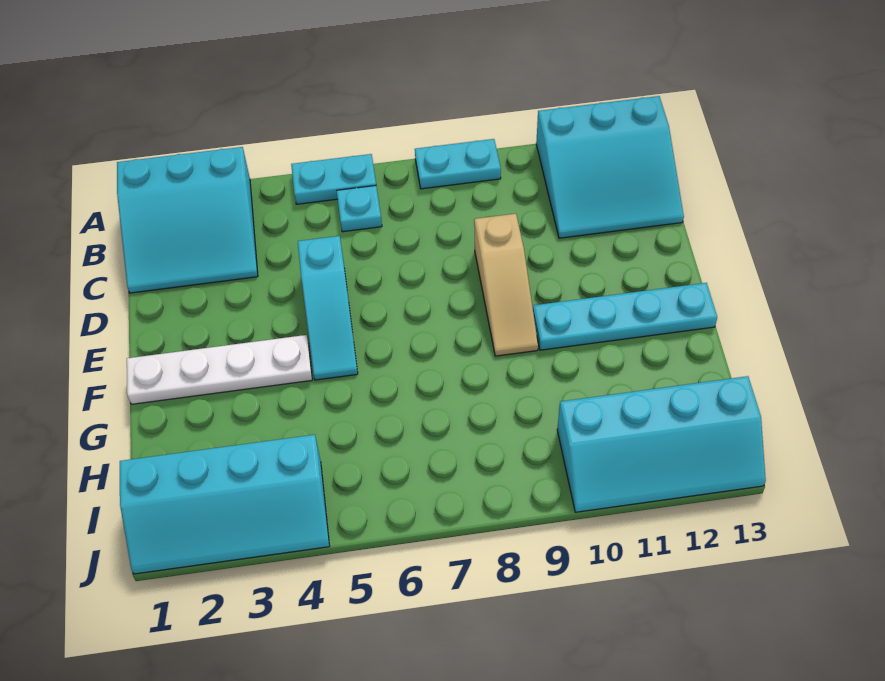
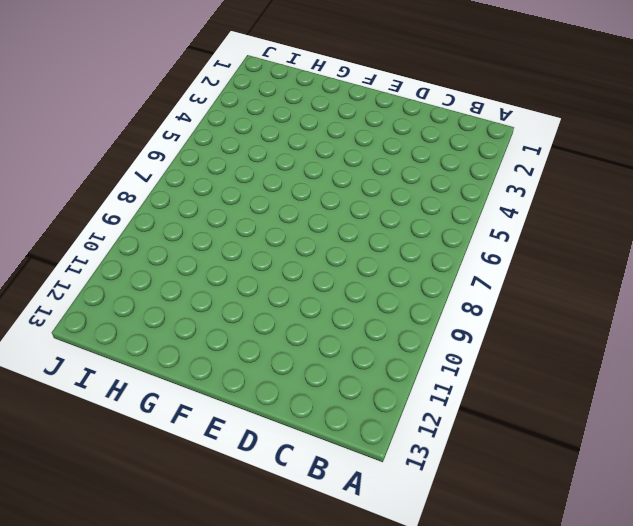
none -> cyan 3x3 slope [117,147,258,293]
none -> cyan 1x2 plate [291,154,376,204]

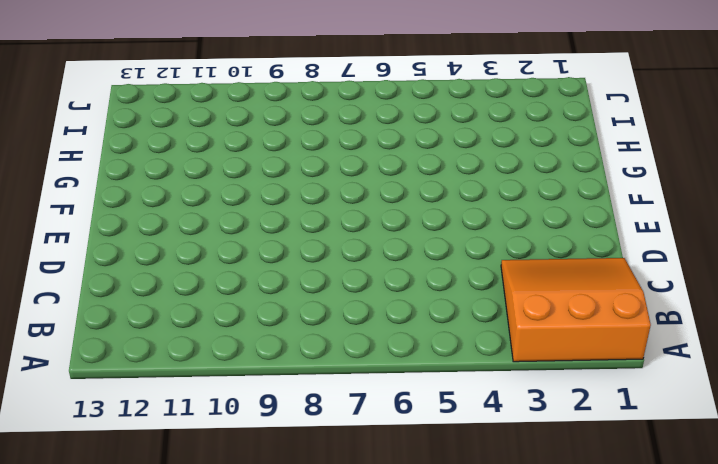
orange 3x3 slope [501,258,651,362] -> cyan 3x3 slope [117,147,258,293]
none -> cyan 1x2 plate [291,154,376,204]
none -> cyan 1x2 plate [415,139,501,189]

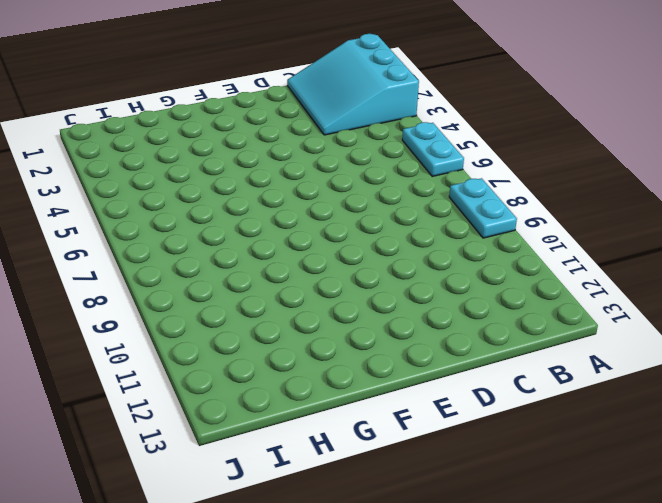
none -> cyan 3x3 slope [536,96,684,238]
none -> cyan 1x1 plate [337,186,382,232]

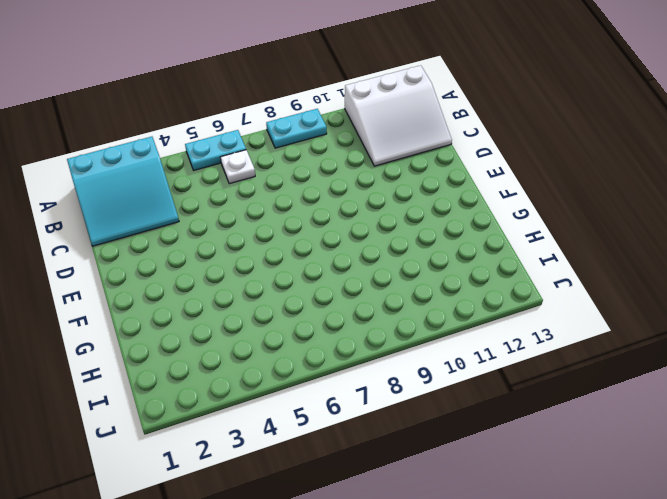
white 3x3 slope [345,65,452,166] -> cyan 3x3 slope [536,96,684,238]
white 1x1 plate [220,150,255,184] -> cyan 1x1 plate [337,186,382,232]
none -> cyan 1x3 slope [298,236,358,380]
none -> tan 1x3 slope [474,214,538,356]

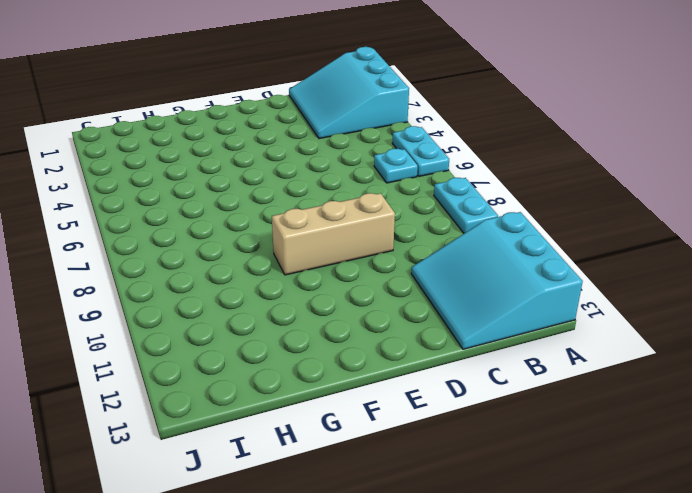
tan 1x3 brick [272,193,395,275] -> tan 1x3 slope [474,214,538,356]
none -> cyan 1x3 slope [298,236,358,380]
none -> white 1x4 plate [127,335,312,404]

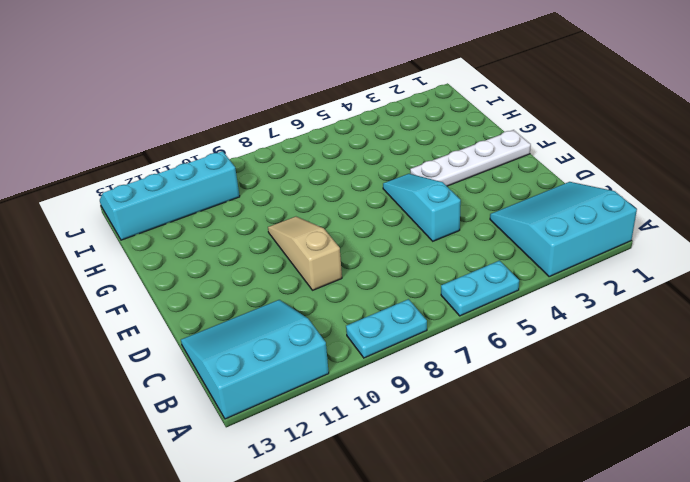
none -> cyan 1x1 plate [337,186,382,232]
none -> cyan 1x4 plate [533,283,717,350]

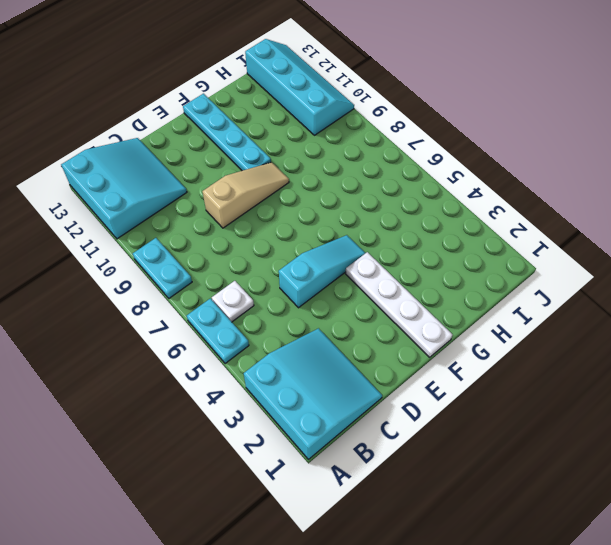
white 1x1 plate [212,281,254,322] -> cyan 1x1 plate [337,186,382,232]
none -> cyan 2x4 slope [120,435,329,574]

